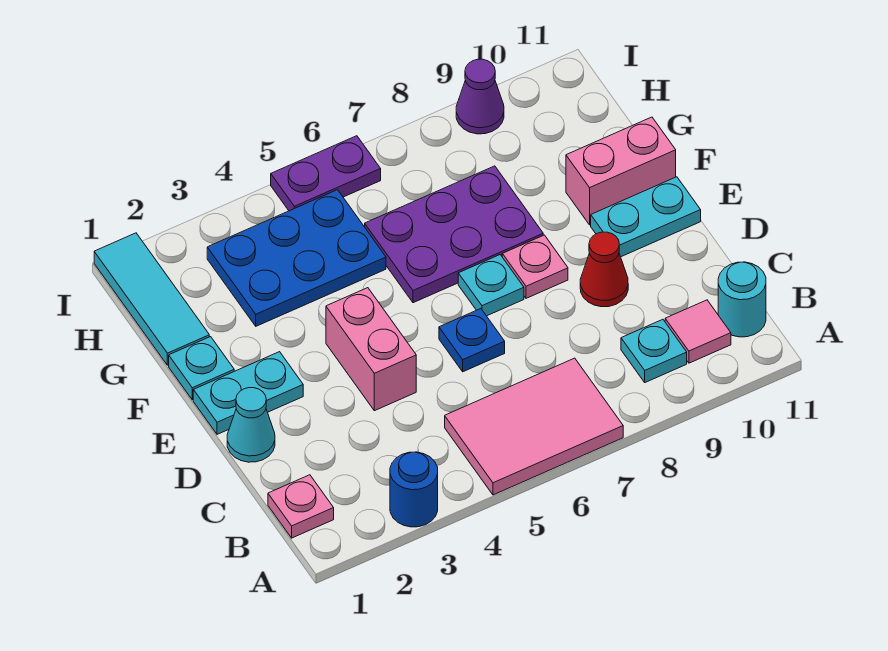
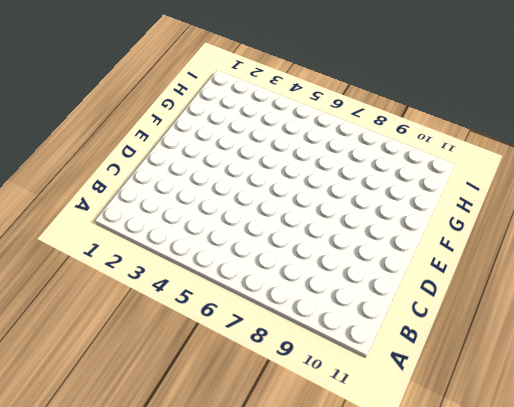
none -> blue 1x1 round brick [390,452,438,527]
none -> pink 2x3 tile [445,358,623,495]
none -> pink 1x1 plate [268,475,334,538]

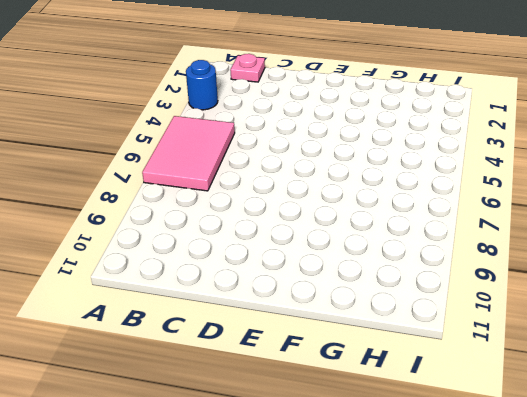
none -> cyan 1x1 plate [621,319,687,382]
none -> pink 1x1 tile [665,300,731,363]
none -> cyan 1x1 round brick [718,262,766,337]

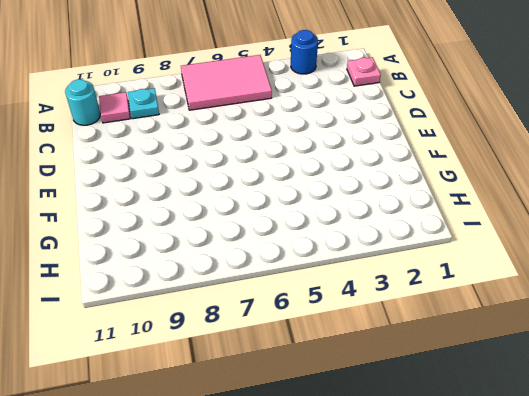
none -> cyan 1x1 cone [227,388,275,462]
none -> pink 1x2 brick [326,288,416,411]
none -> blue 1x1 plate [439,309,505,372]

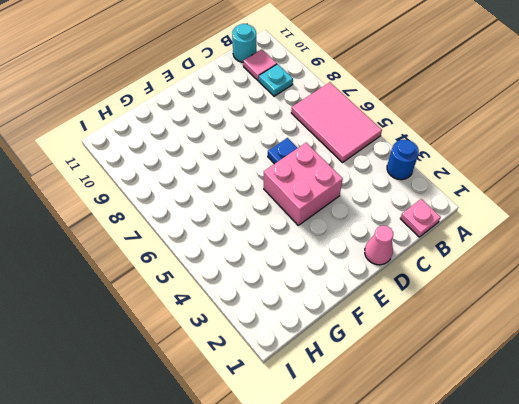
pink 1x1 cone [365,226,393,265] -> cyan 1x1 cone [227,388,275,462]
pink 2x2 brick [264,143,343,225] -> pink 1x2 brick [326,288,416,411]
none -> red 1x1 cone [580,232,628,307]
none -> cyan 1x2 plate [193,352,303,434]
none -> cyan 1x1 plate [458,255,524,316]

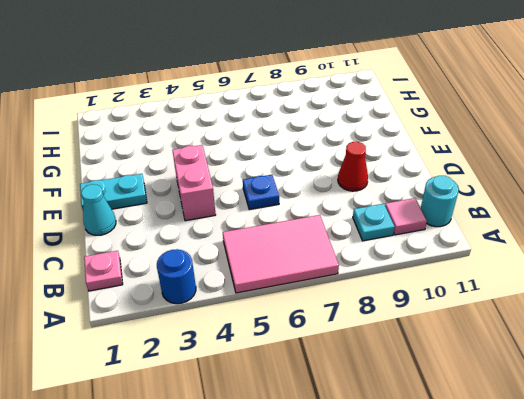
none -> cyan 1x1 plate [458,255,524,316]
none -> pink 1x1 plate [502,235,568,298]
none -> cyan 1x2 plate [591,177,701,257]

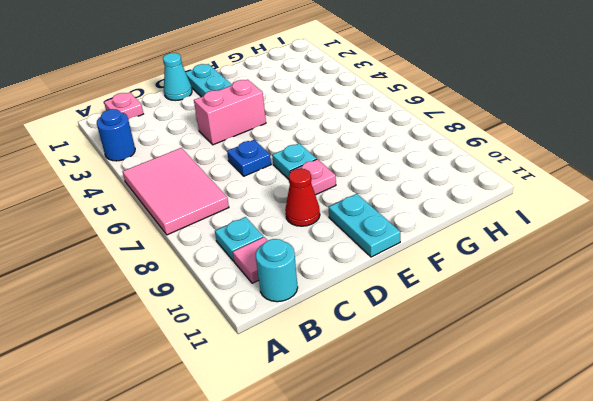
none -> cyan 1x1 plate [169,337,234,400]
none -> purple 2x3 plate [365,166,543,303]
none -> pink 1x2 brick [566,117,676,225]

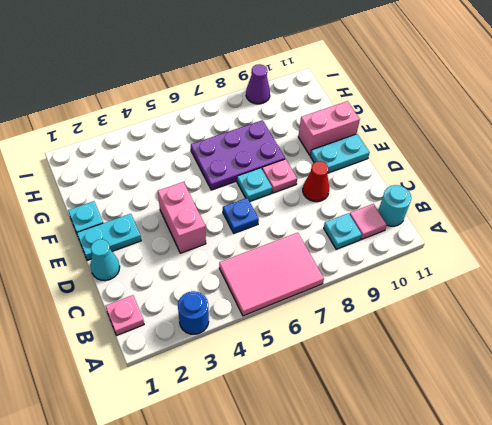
none -> cyan 1x3 tile [94,233,209,365]
none -> blue 2x3 plate [207,190,386,326]
none -> purple 1x2 plate [271,136,381,211]

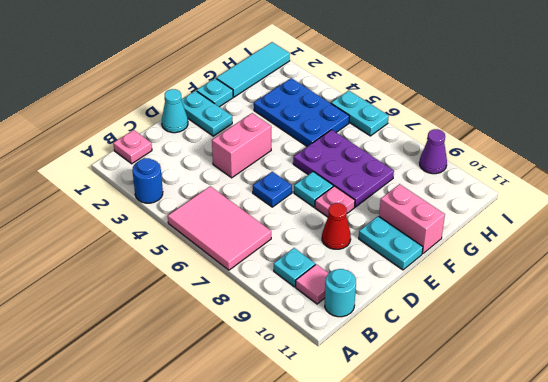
cyan 1x2 plate [331,91,389,136] -> purple 1x2 plate [271,136,381,211]

